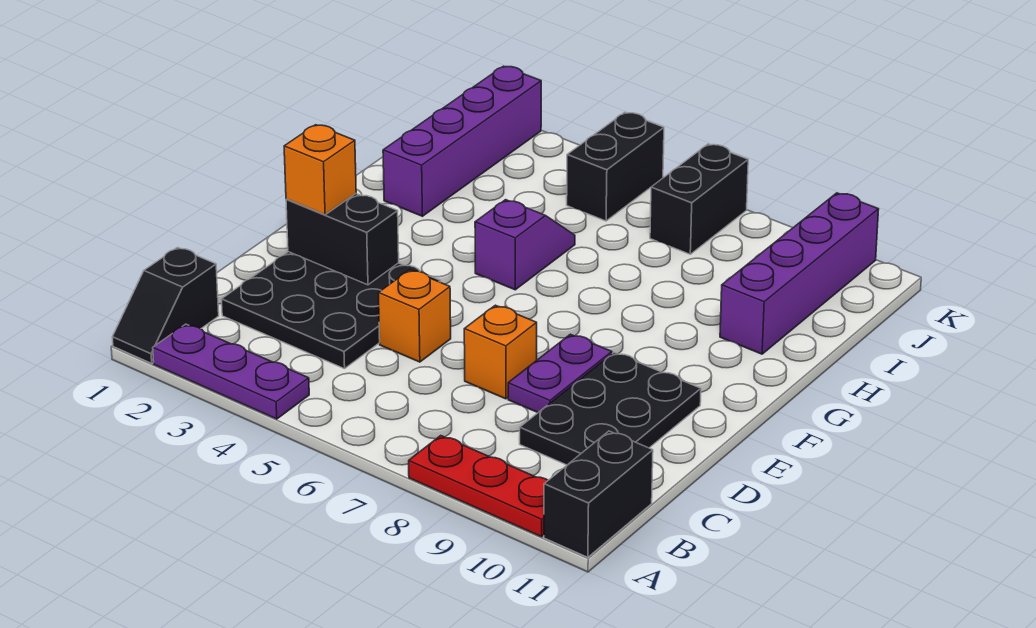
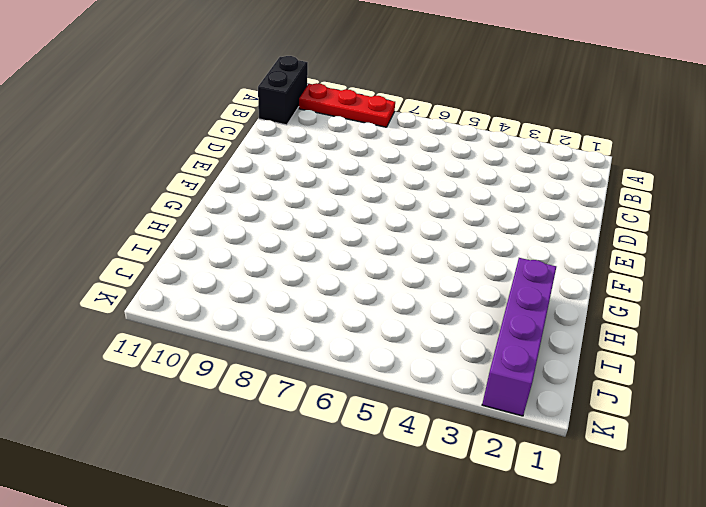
none -> black 1x2 slope [112,248,219,363]
none -> purple 1x3 plate [153,324,309,419]
none -> black 3x3 plate [222,252,440,369]

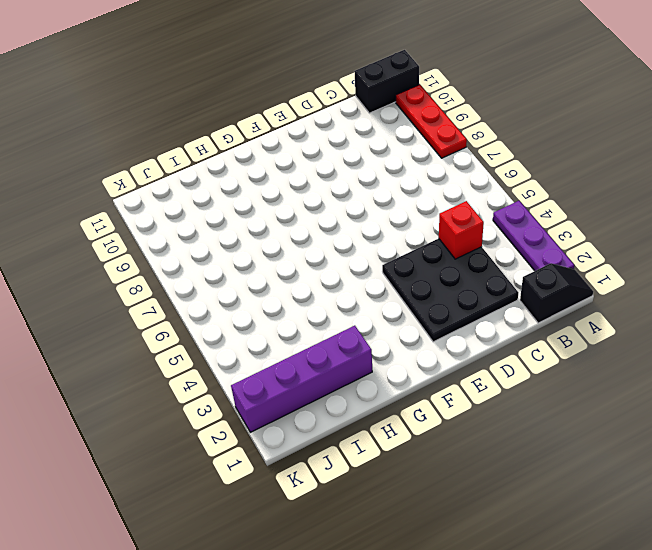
red 1x1 brick [439,201,484,259] -> none
none -> black 2x3 plate [520,353,701,465]
none -> orange 1x1 brick [378,270,451,362]
none -> orange 1x1 brick [464,305,537,399]

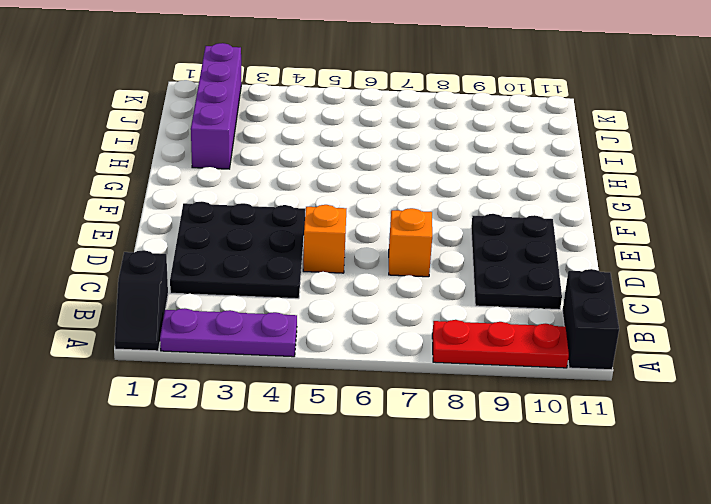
none -> purple 1x2 plate [508,334,612,412]
none -> purple 1x2 slope [475,200,575,290]
none -> purple 1x4 brick [720,193,879,354]

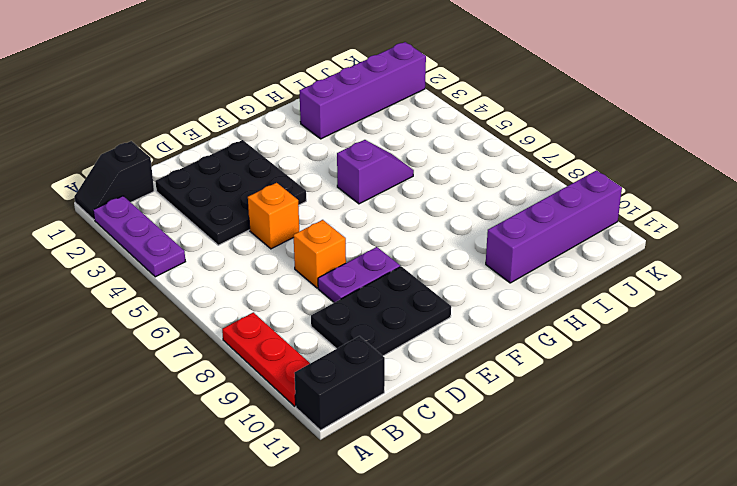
none -> black 1x2 brick [567,112,664,221]
none -> black 1x2 brick [650,144,748,254]
none -> black 1x2 brick [286,194,399,285]

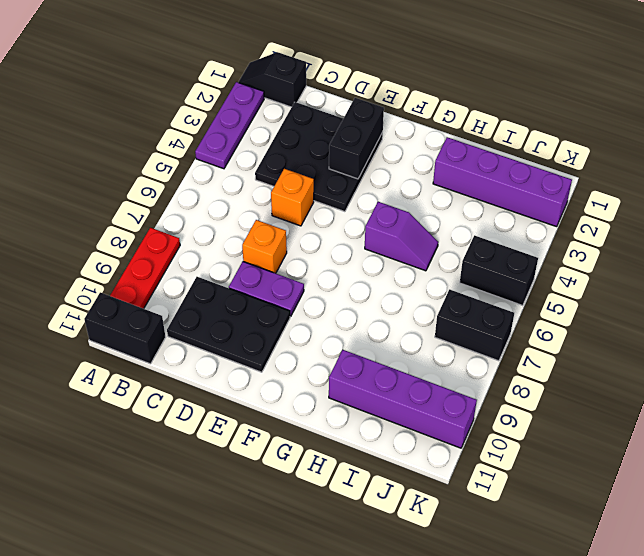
none -> orange 1x1 brick [284,125,356,215]

